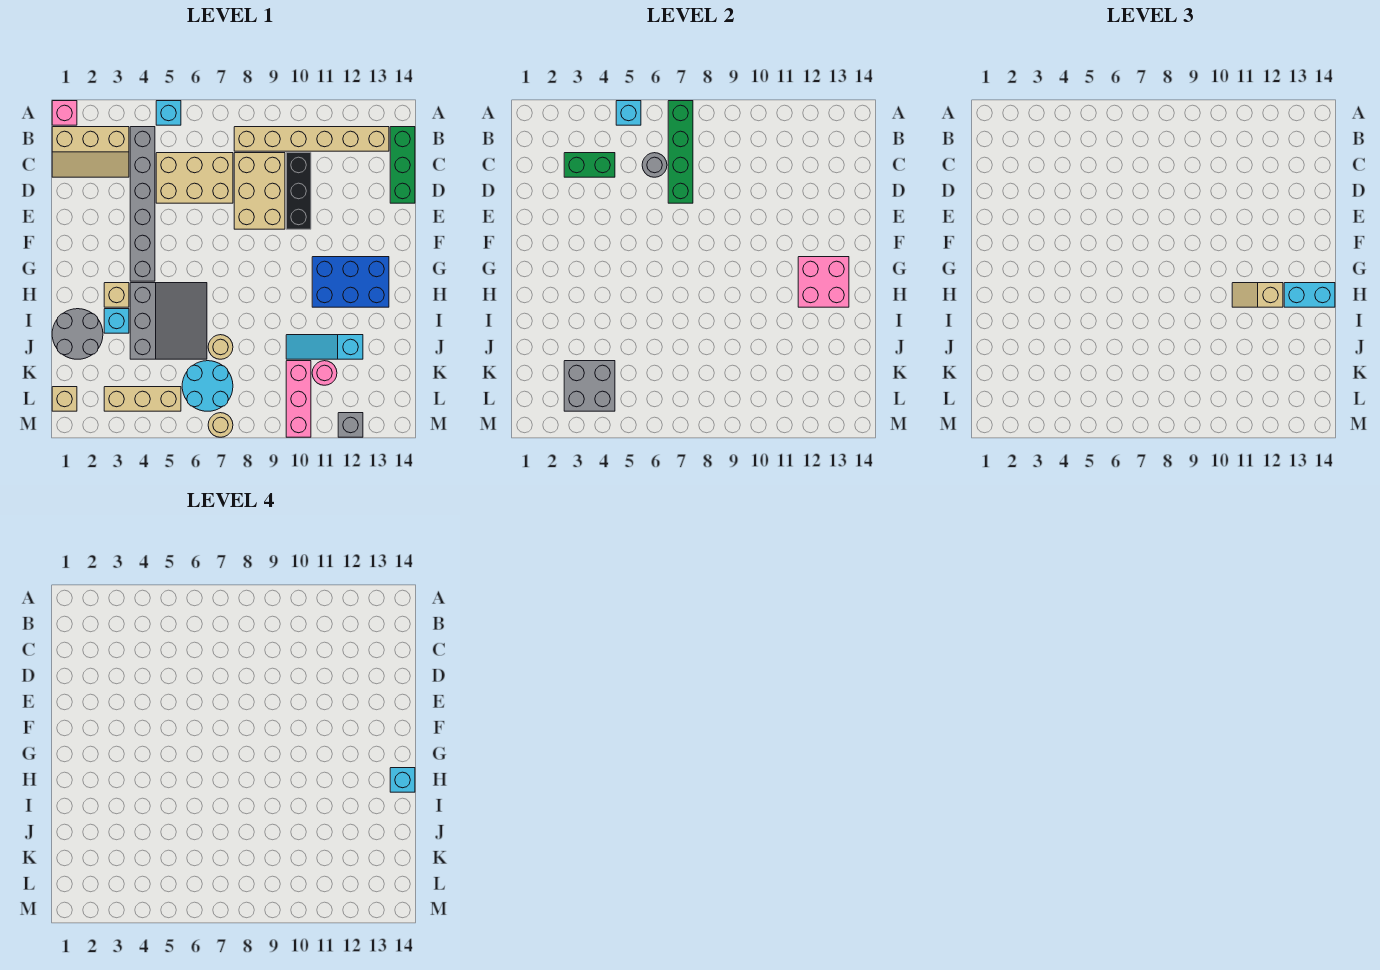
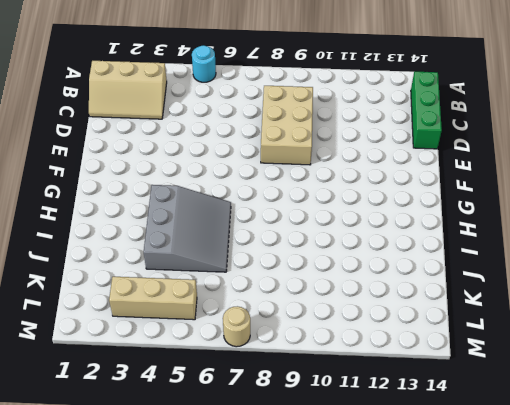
cyan 1x1 round brick [192,45,216,82] -> cyan 1x1 brick [156,101,181,125]
none -> pink 1x1 brick [52,101,77,125]
none -> grey 1x6 brick [130,127,155,281]
none -> tan 1x6 brick [234,127,389,151]
none -> tan 2x3 brick [156,153,233,203]

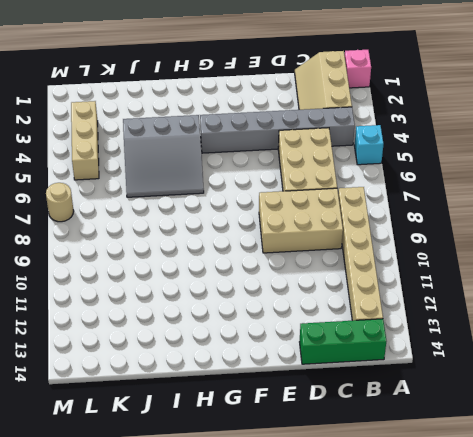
none -> black 1x3 brick [286,153,311,229]
none -> blue 2x3 brick [312,257,389,307]
none -> tan 1x1 brick [104,283,129,307]
none -> grey 2x2 round brick [52,309,103,359]

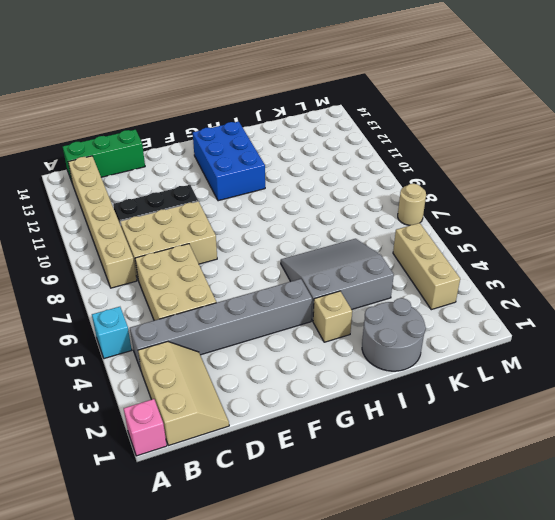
none -> cyan 1x1 brick [104,309,129,333]
none -> tan 1x1 round brick [208,335,233,359]
none -> cyan 1x3 slope [286,335,363,359]
none -> cyan 2x2 round brick [182,361,233,411]

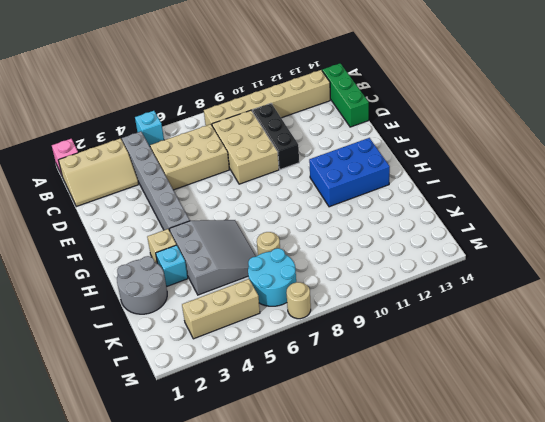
none -> cyan 1x3 slope [286,335,363,359]
none -> pink 1x3 brick [286,361,311,437]
none -> pink 1x1 round brick [312,361,337,385]
none -> tan 1x1 brick [52,387,77,411]

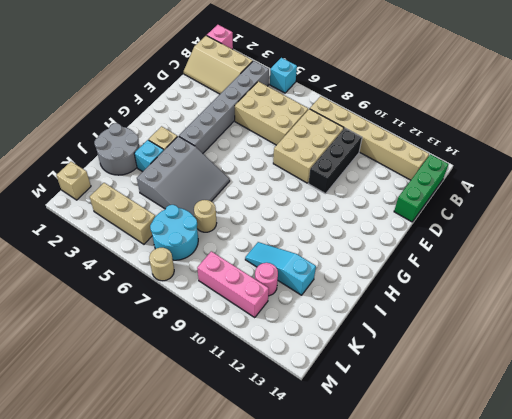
pink 1x3 brick [197,251,269,318] -> pink 1x3 brick turned to [286,361,311,437]
none -> blue 2x3 brick [312,257,389,307]
none -> grey 1x1 brick [338,413,363,437]
none -> cyan 1x1 brick [616,101,641,125]
none -> green 1x4 brick [668,101,693,203]

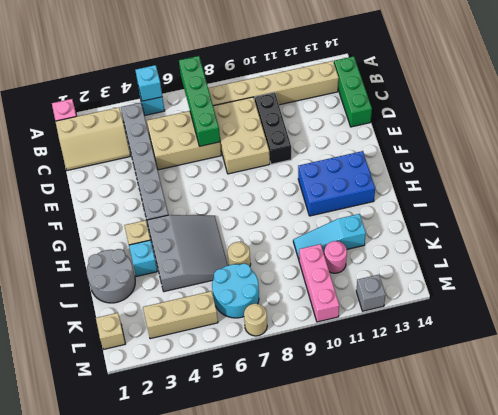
none -> green 1x2 brick [564,153,615,177]
none -> grey 1x1 round brick [642,153,667,177]
none -> pink 2x2 brick [798,257,849,307]
none -> grey 2x2 brick [564,361,615,411]

